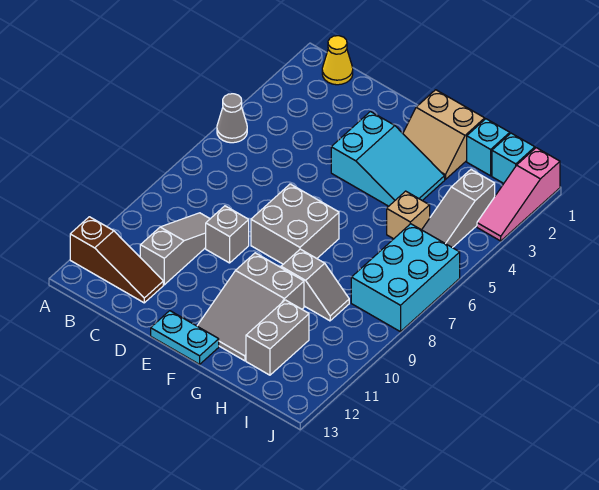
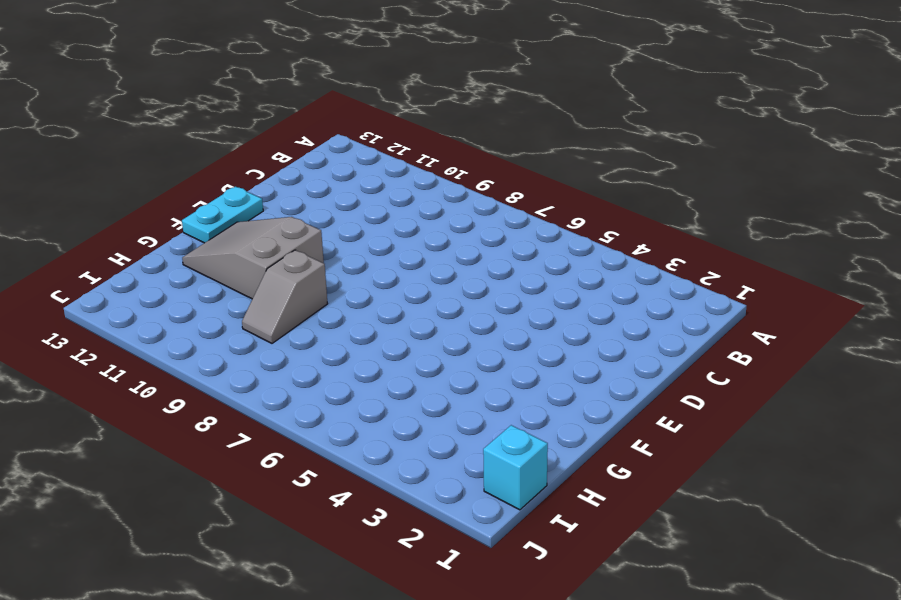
none -> grey 1x1 cone [217,94,247,143]
none -> brown 1x3 slope [70,217,163,303]
none -> yellow 1x1 cone [322,36,353,85]

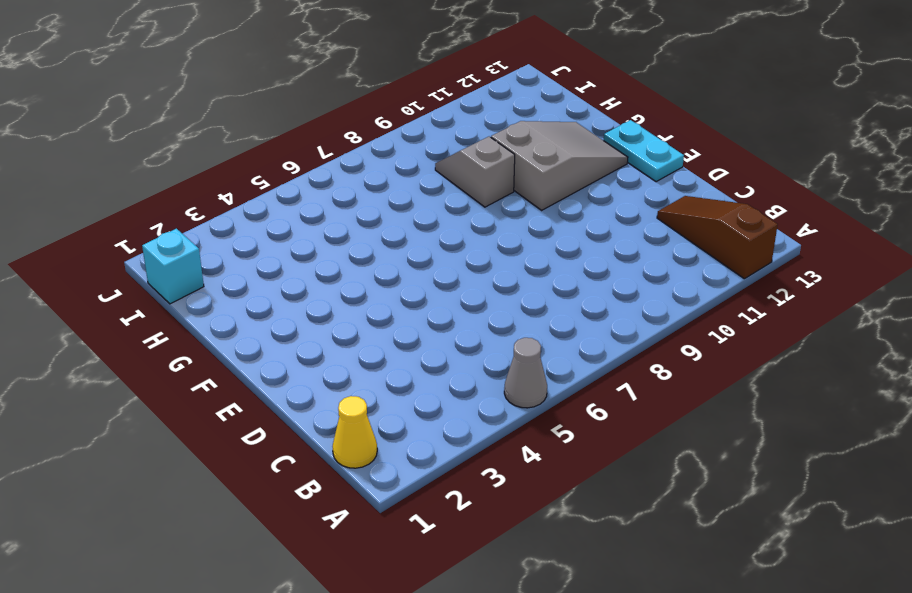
none -> grey 1x3 slope [140,213,210,285]
none -> grey 1x1 brick [206,206,249,263]
none -> cyan 2x3 slope [331,112,445,206]

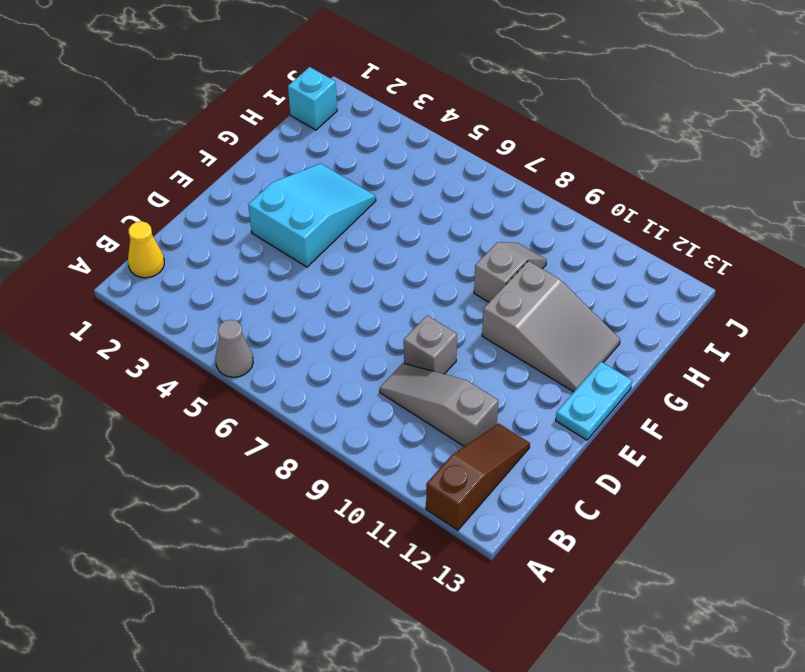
none -> grey 2x2 brick [251,184,339,264]
none -> tan 2x2 slope [403,90,485,180]
none -> cyan 1x1 brick [467,119,510,176]

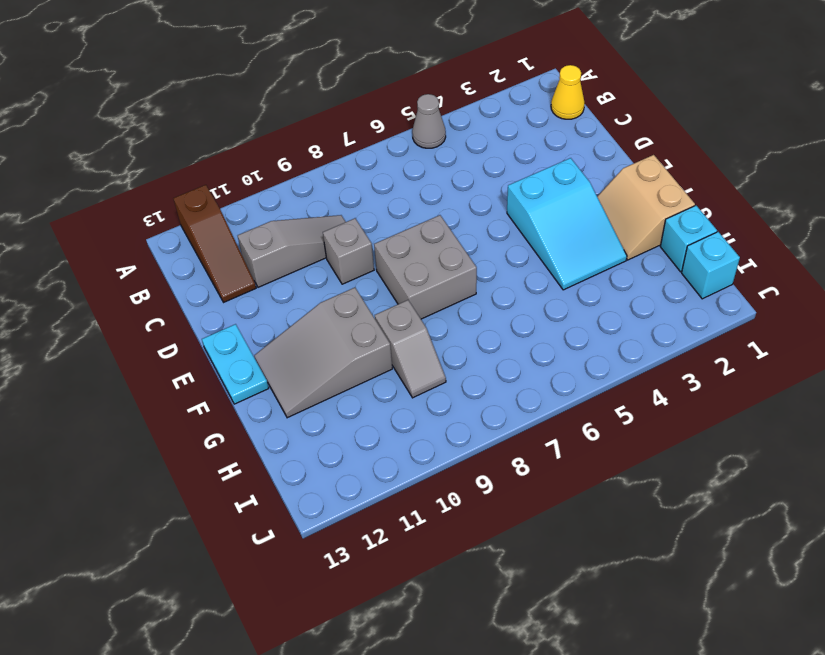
none -> tan 1x1 brick [387,191,430,239]
none -> grey 1x2 brick [246,300,309,375]
none -> grey 1x3 slope [422,170,495,248]

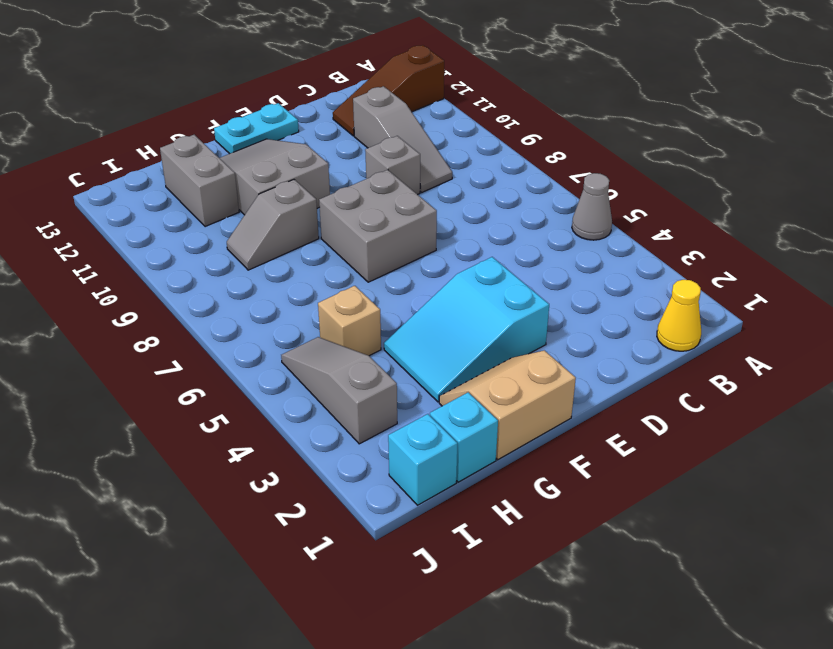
none -> cyan 2x3 brick [351,224,460,332]
none -> pink 1x3 slope [477,148,560,241]

